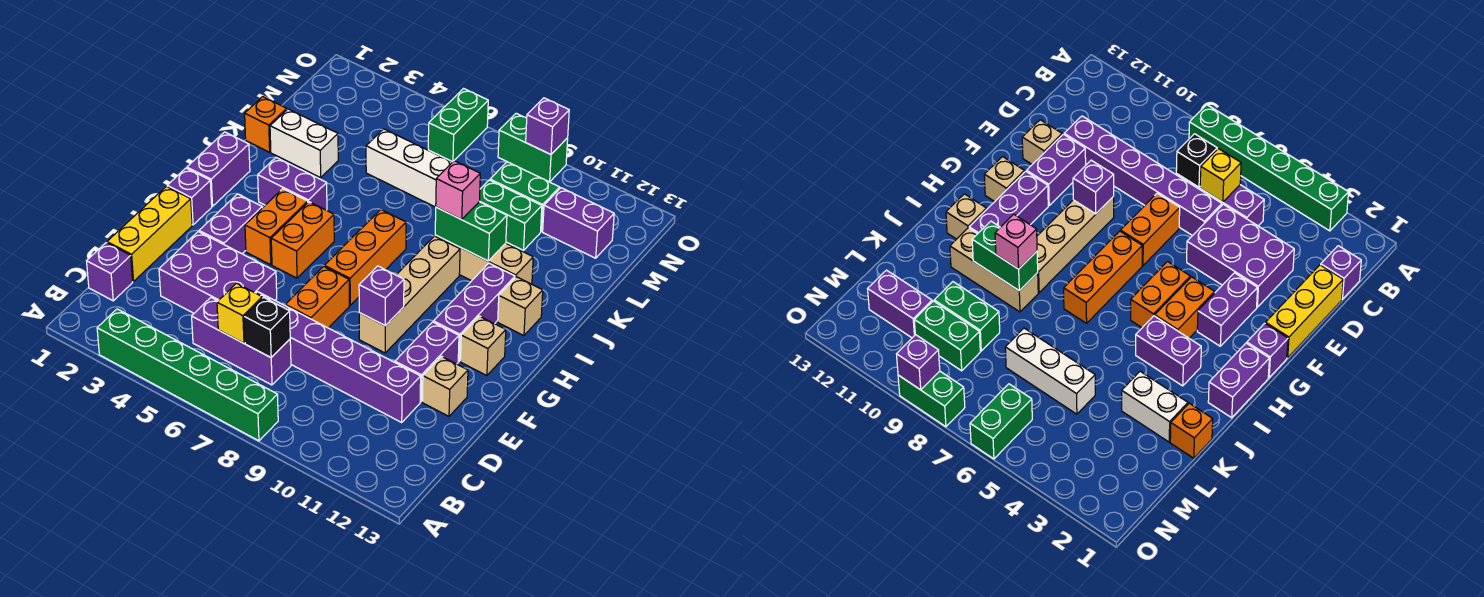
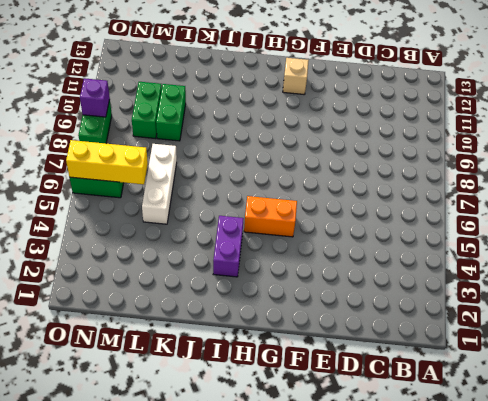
yellow 1x3 brick [66,140,148,184] -> yellow 1x3 brick moved to [107,186,192,281]
none -> green 1x6 brick [97,309,278,441]
none -> purple 1x1 brick [87,243,133,301]
none -> purple 1x3 brick [192,298,291,385]
none -> purple 2x3 brick [159,232,277,313]

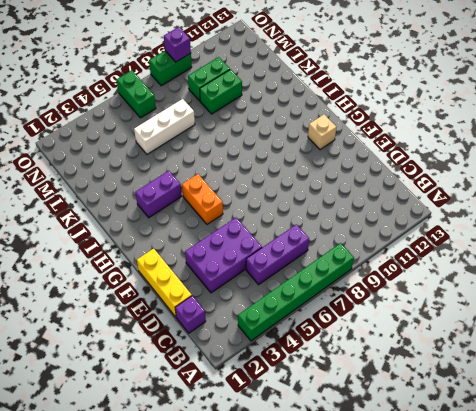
none -> purple 1x6 brick [256,292,421,422]
none -> orange 1x2 brick [285,266,349,328]
none -> purple 1x2 brick [395,322,459,402]
none -> tan 1x1 brick [422,356,468,416]

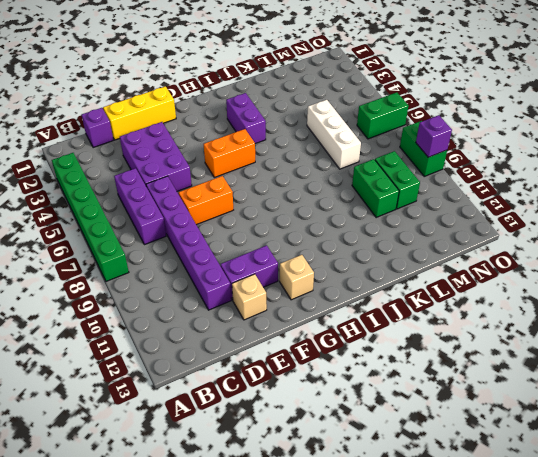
none -> purple 1x2 brick [199,194,262,254]
none -> tan 1x4 brick [359,236,460,353]
none -> purple 1x1 brick [167,168,212,225]
none -> orange 1x2 brick [245,189,308,265]

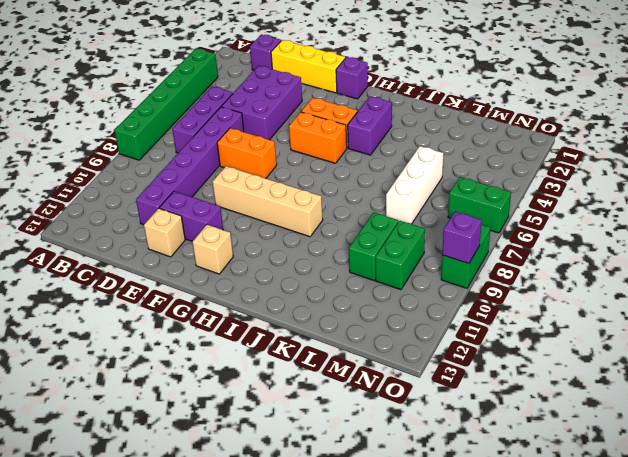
none -> purple 1x2 brick [199,194,262,254]
none -> orange 1x3 brick [324,210,406,305]
none -> purple 1x3 brick [433,263,515,361]
none -> purple 1x2 brick [187,132,250,206]

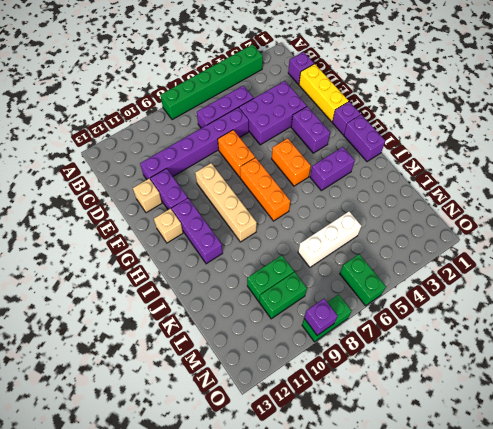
none -> orange 1x2 brick [245,189,308,265]
none -> tan 1x1 brick [498,277,543,336]
none -> tan 1x3 brick [435,235,533,284]
none -> orange 1x1 brick [245,97,287,152]

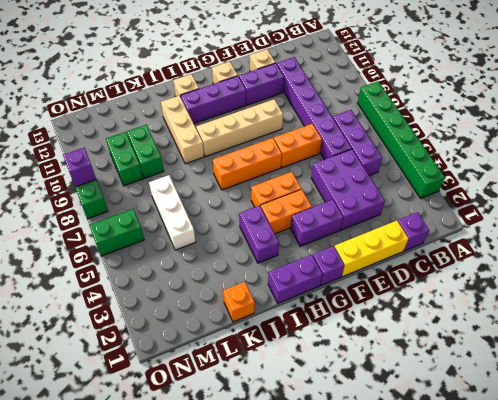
none -> white 1x2 brick [270,109,338,178]
none -> purple 1x2 brick [543,188,614,258]
none -> yellow 1x1 brick [217,283,262,343]
none -> black 1x1 brick [244,297,290,358]

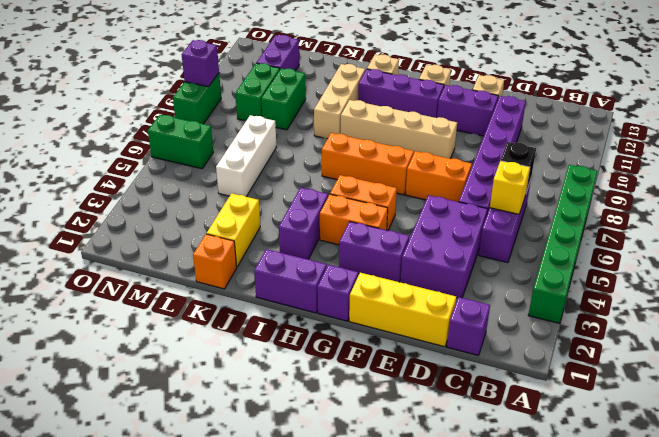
yellow 1x2 brick [207,193,260,266] -> white 1x2 brick [270,109,338,178]
none -> purple 1x1 brick [359,266,404,326]
none -> green 1x2 brick [435,202,507,261]
none -> pink 1x1 brick [436,161,480,219]

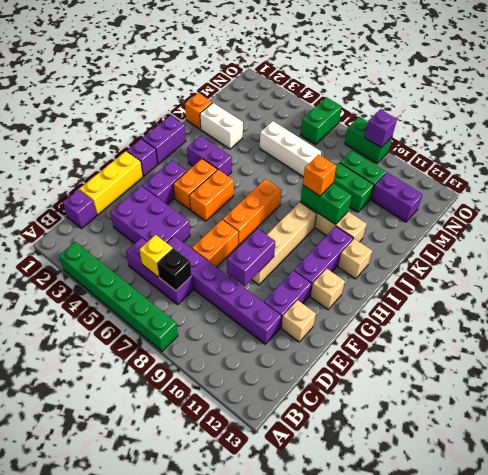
purple 1x2 brick [227,229,275,286] -> purple 1x1 brick [359,266,404,326]
orange 1x1 brick [303,154,336,196] -> pink 1x1 brick [436,161,480,219]

